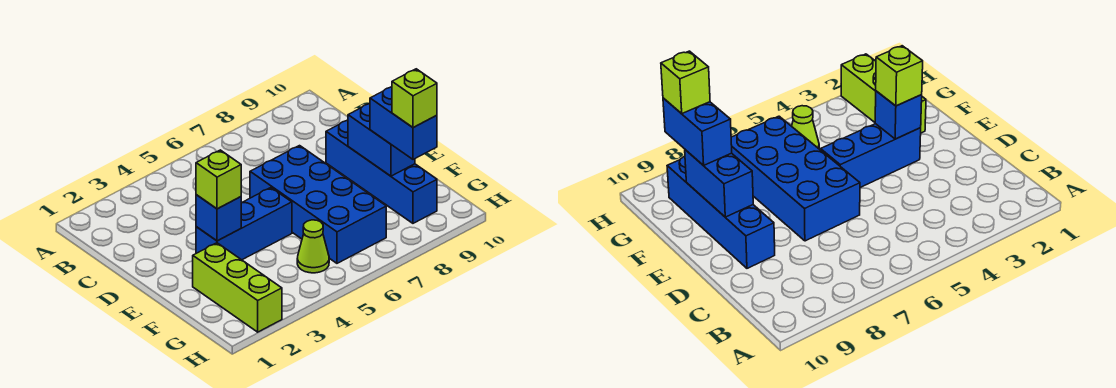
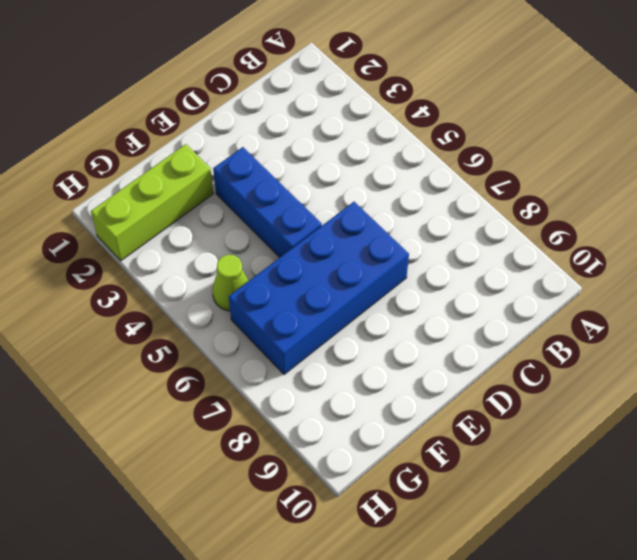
none -> blue 1x4 brick [326,120,437,223]
none -> blue 1x1 brick [196,195,241,241]

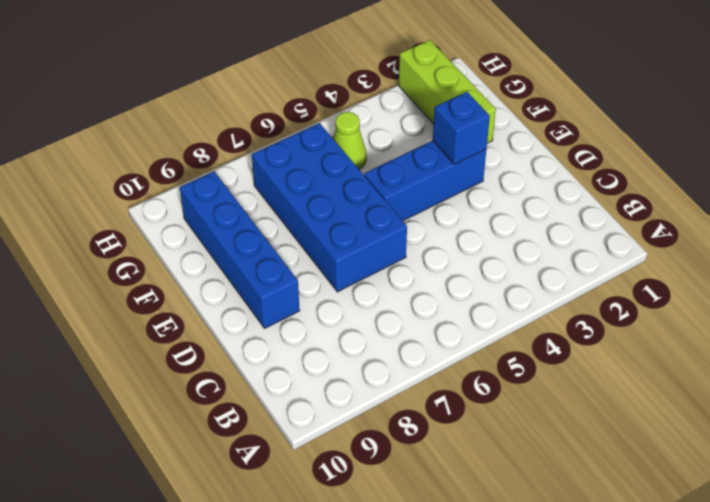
none -> blue 1x2 brick [348,103,415,176]
none -> lime 1x1 brick [196,150,241,209]

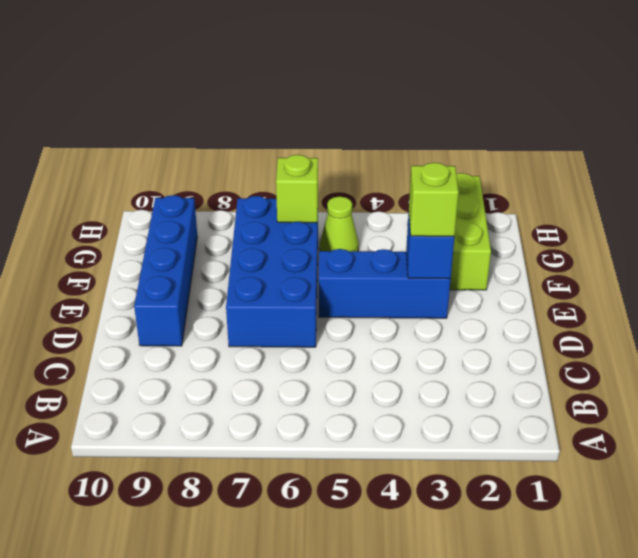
lime 1x1 brick [276,155,318,223] -> lime 1x1 brick moved to [392,69,437,128]
none -> blue 1x2 brick [348,103,415,176]
none -> blue 1x2 brick [370,87,437,159]

